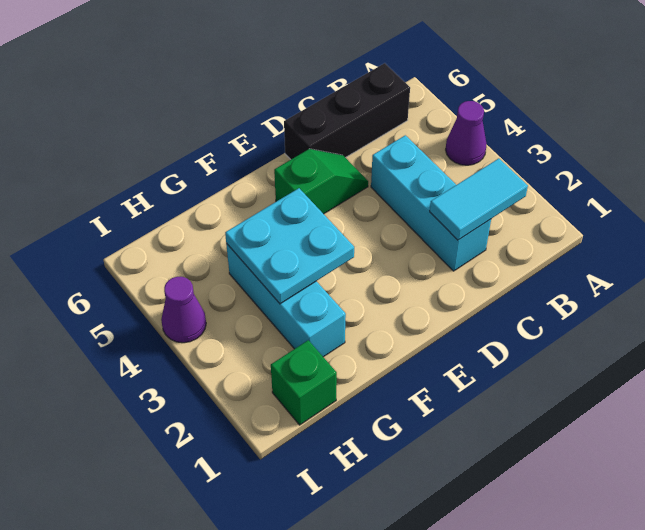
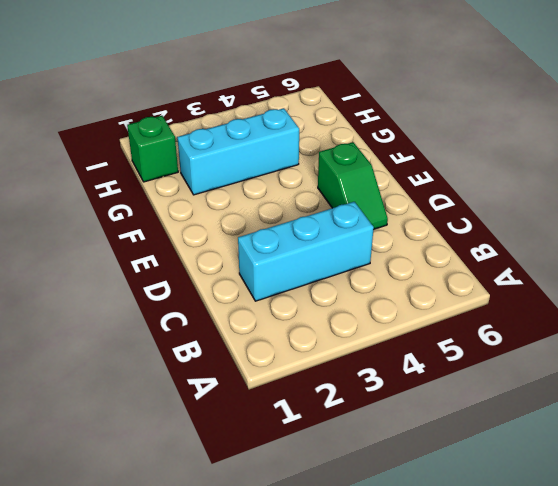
none -> purple 1x1 cone [446,101,486,165]
none -> black 1x3 brick [284,63,410,159]

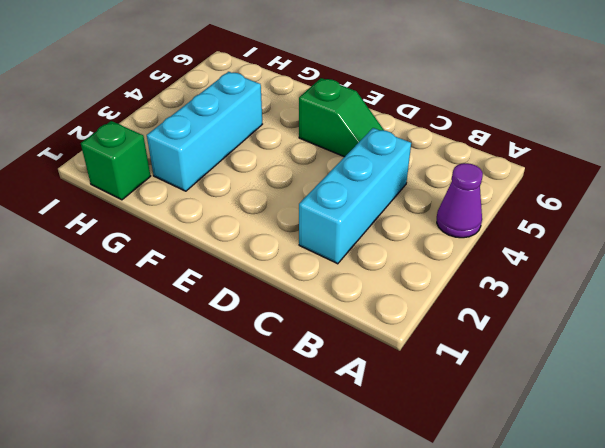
none -> black 1x3 brick [284,63,410,159]
none -> purple 1x1 cone [161,277,206,343]

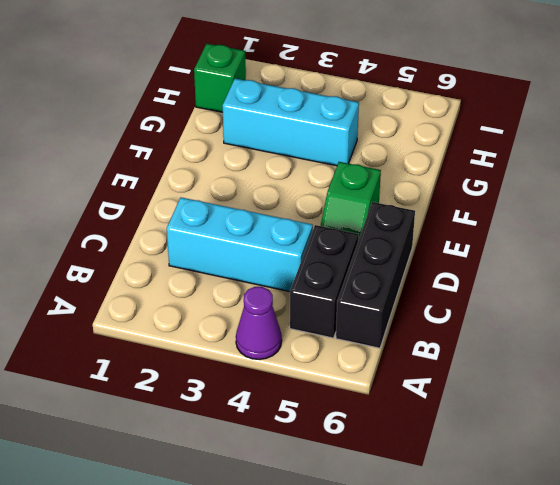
black 1x2 brick [290,225,358,338] -> none
none -> purple 1x1 cone [161,277,206,343]
none -> cyan 1x2 tile [430,158,528,240]

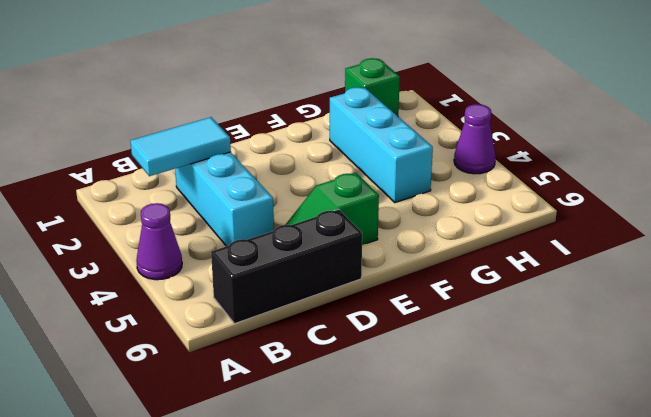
none -> cyan 2x2 plate [225,188,354,304]

